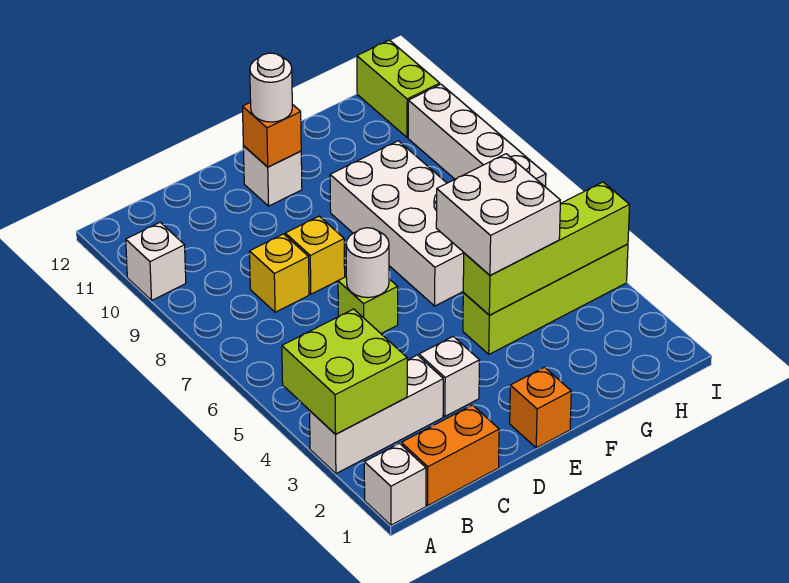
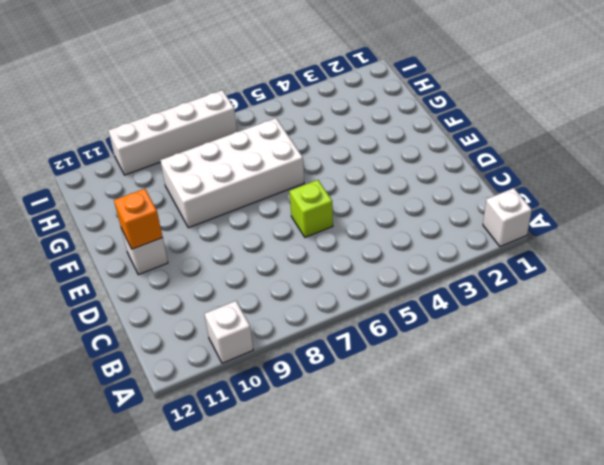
none -> white 1x3 brick [310,355,443,474]
none -> orange 1x2 brick [401,405,499,506]
none -> yellow 1x1 brick [249,234,309,312]

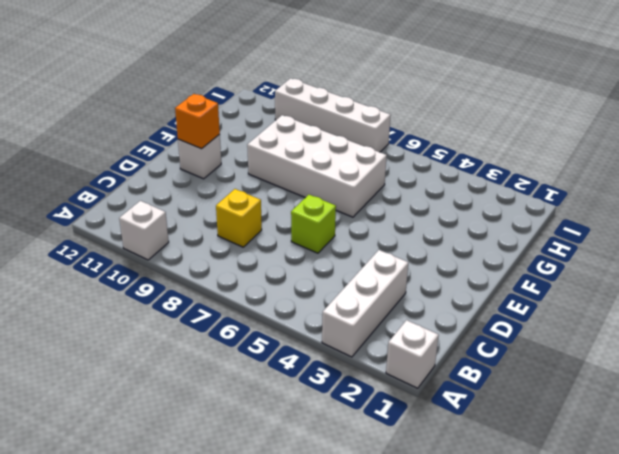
none -> orange 1x2 brick [401,405,499,506]
none -> white 1x1 brick [419,337,479,416]
none -> yellow 1x1 brick [285,216,345,294]

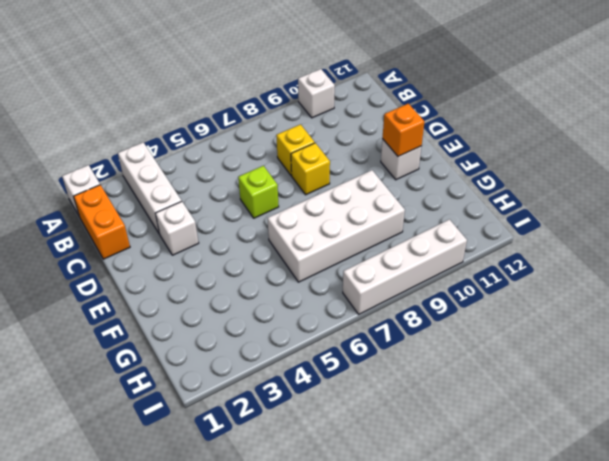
none -> orange 1x1 brick [510,367,571,448]
none -> lime 1x4 brick [463,244,628,354]
none -> lime 1x2 brick [357,40,440,138]

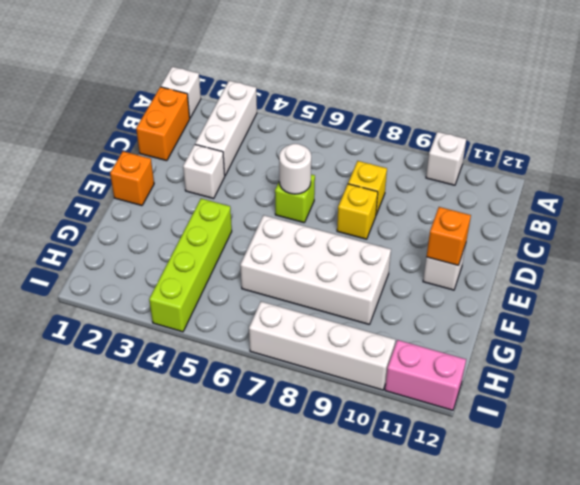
pink 1x2 brick [385,340,466,410] -> lime 1x2 brick [357,40,440,138]
none -> lime 2x2 brick [282,309,407,434]
none -> lime 1x4 brick [463,182,630,315]
none -> white 1x1 round brick [250,53,292,122]

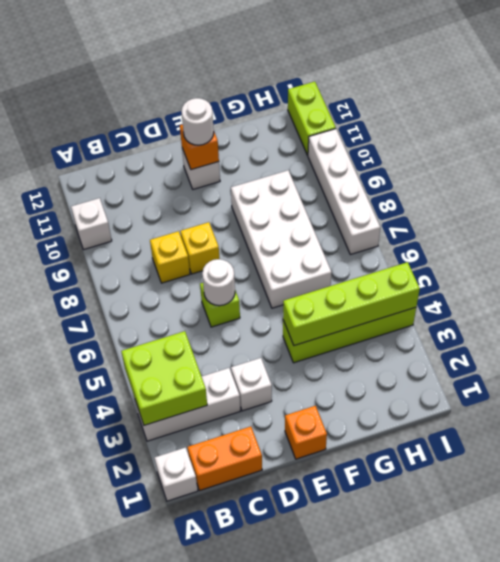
none -> white 2x2 brick [436,154,560,275]

